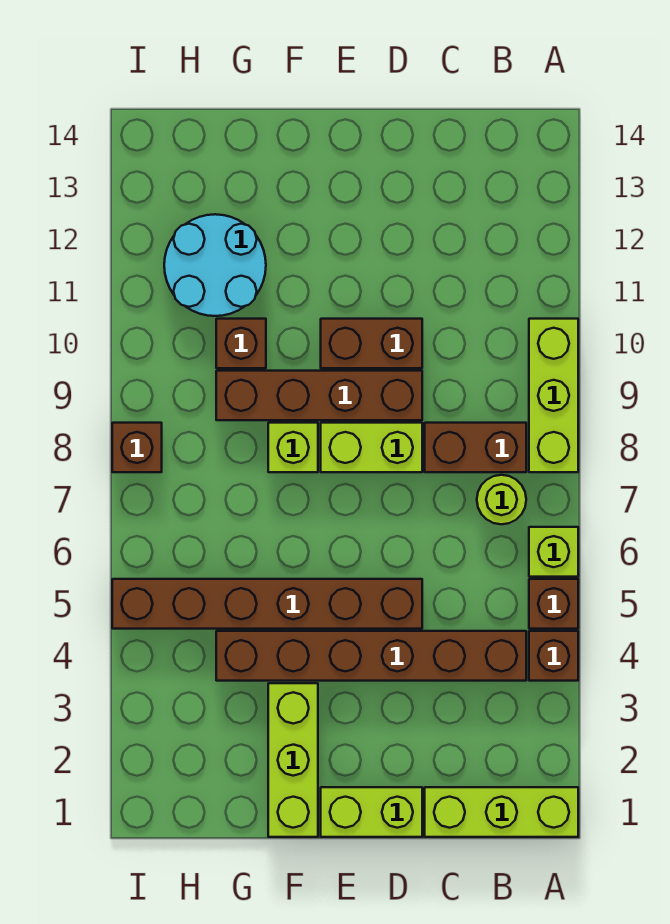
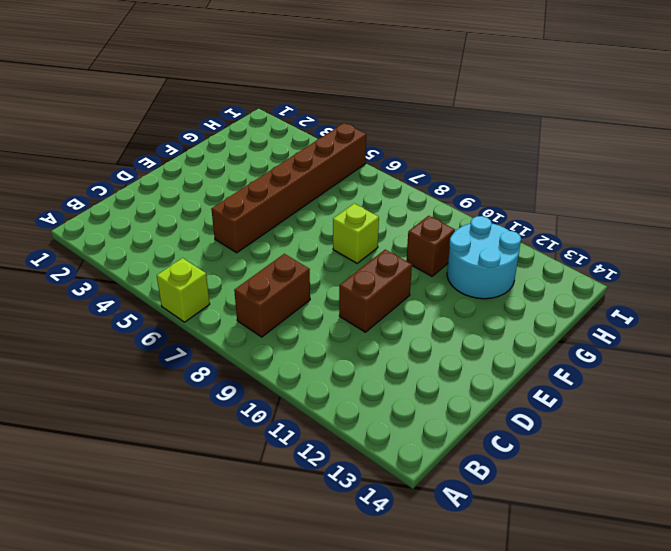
none -> lime 1x3 brick [425,787,578,837]
none -> brown 1x1 brick [529,631,578,681]
none -> brown 1x1 brick [529,579,578,629]

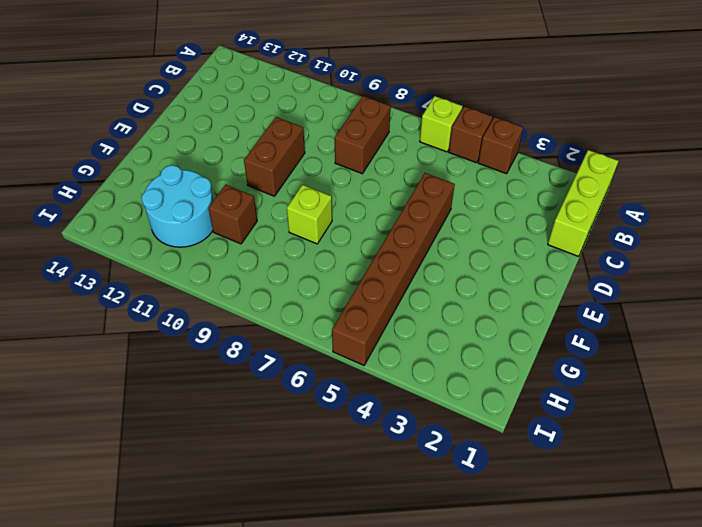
none -> lime 1x3 brick [529,319,578,472]
none -> brown 1x6 brick [216,631,526,681]
none -> lime 1x1 round brick [477,475,526,524]

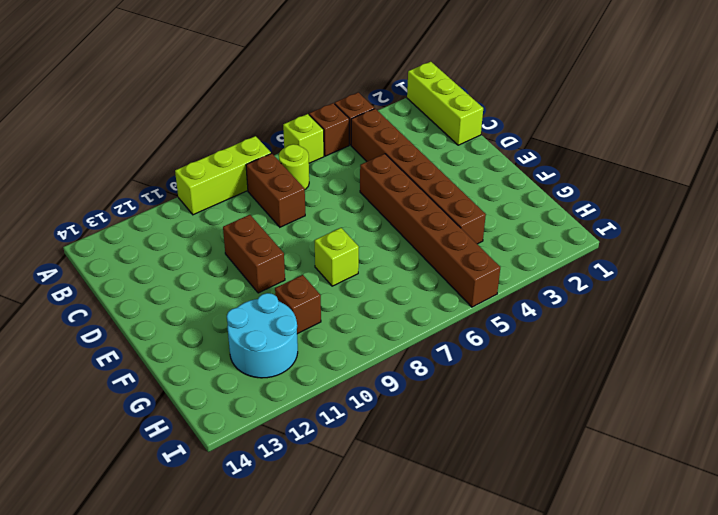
none -> lime 1x2 brick [321,787,422,837]
none -> lime 1x2 brick [321,423,422,472]
none -> brown 1x4 brick [216,371,422,420]

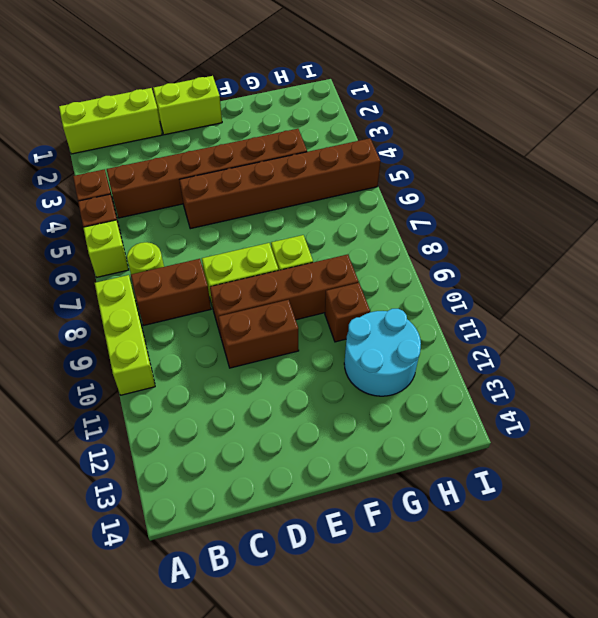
none -> lime 1x3 brick [268,683,318,837]
none -> brown 1x1 brick [112,423,162,472]

